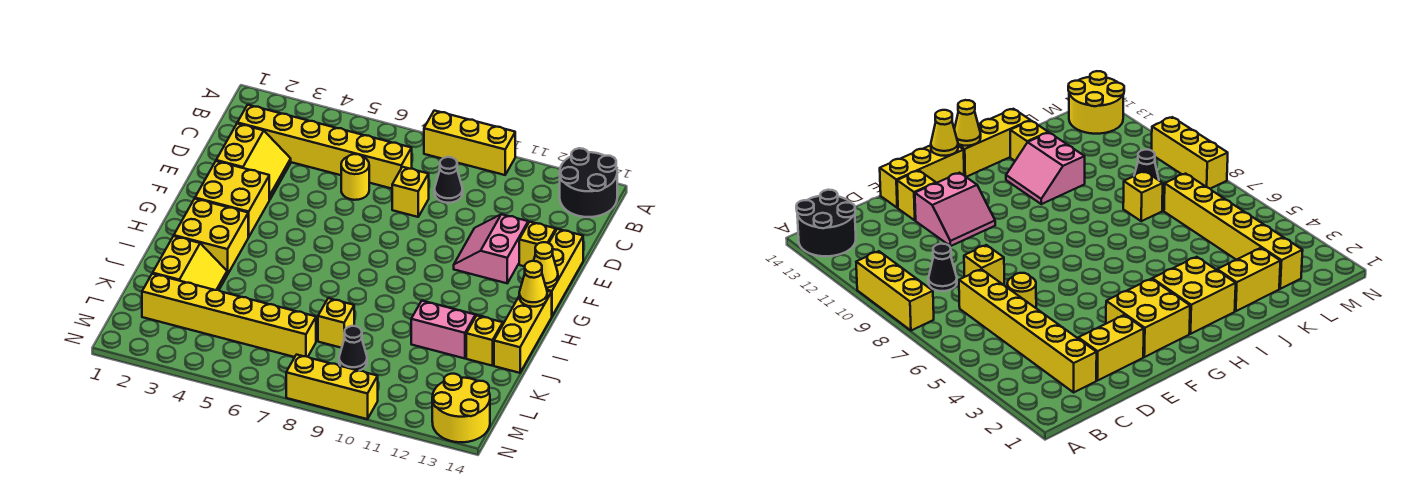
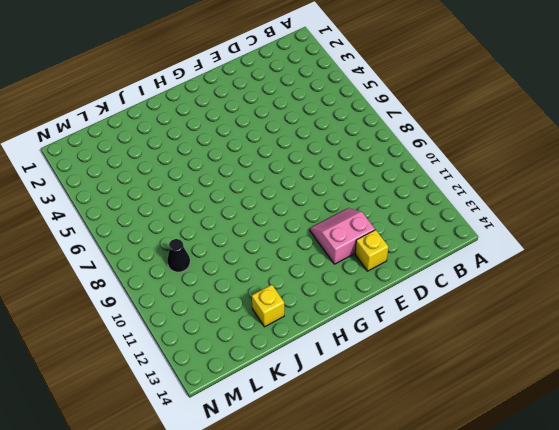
none -> yellow 1x3 brick [424,111,515,175]
none -> black 2x2 round brick [560,148,617,217]
none -> yellow 1x6 brick [237,105,412,189]

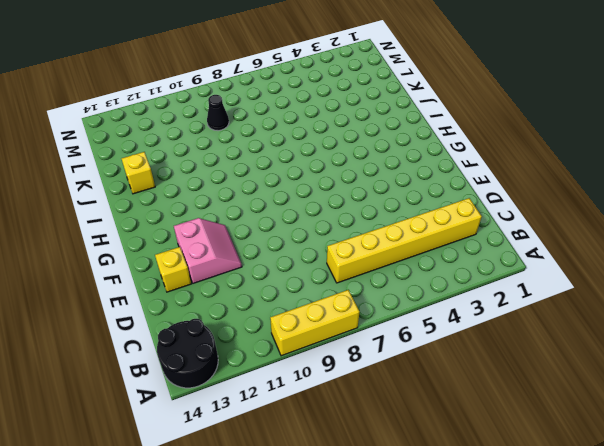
none -> black 1x1 cone [434,157,463,203]
none -> yellow 2x2 slope [216,124,291,200]
none -> yellow 1x1 round brick [341,154,369,200]

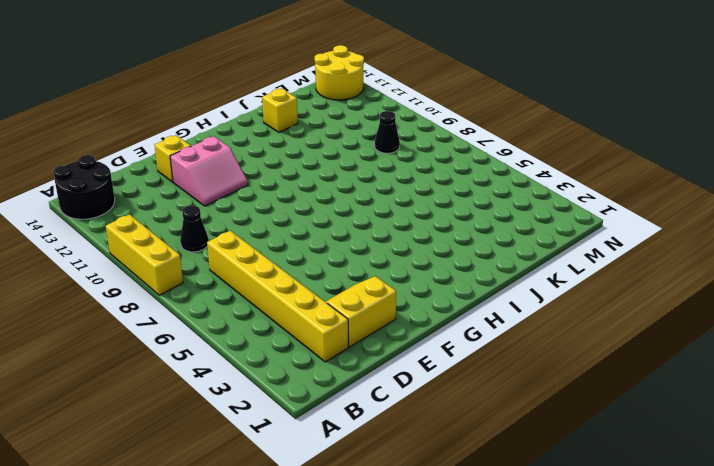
none -> yellow 1x1 round brick [341,154,369,200]
none -> yellow 1x1 brick [392,167,429,217]
none -> yellow 1x3 brick [546,229,583,316]

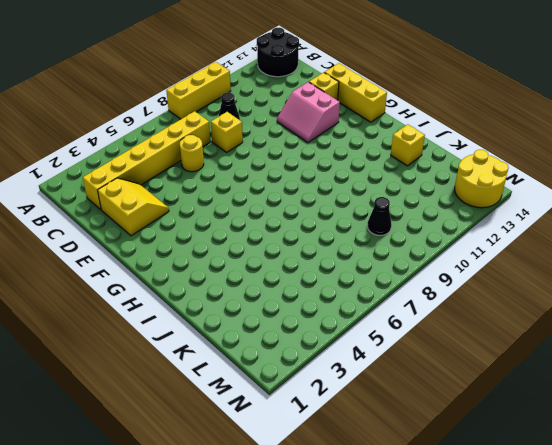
none -> yellow 2x2 brick [195,161,269,237]
none -> yellow 2x2 brick [174,199,248,275]
none -> yellow 1x3 brick [494,291,552,373]

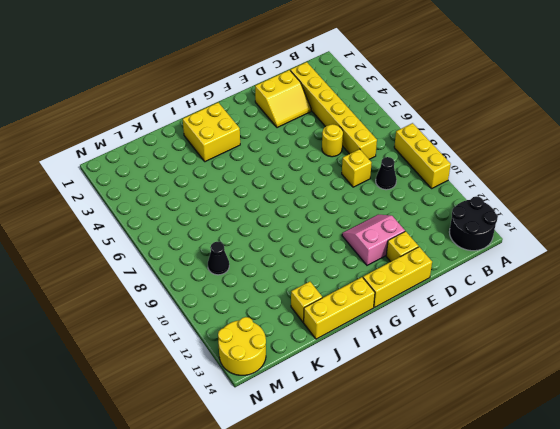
none -> yellow 2x2 brick [195,161,269,237]
none -> pink 2x2 slope [411,301,483,358]
none -> yellow 2x2 slope [153,236,227,290]

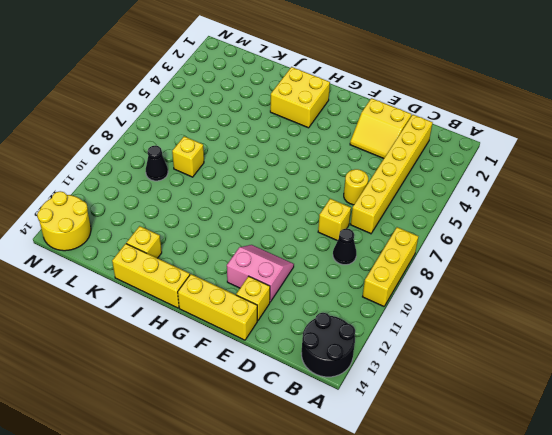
none -> yellow 2x2 brick [195,161,269,237]
none -> pink 2x2 slope [411,301,483,358]
none -> yellow 2x2 slope [153,236,227,290]

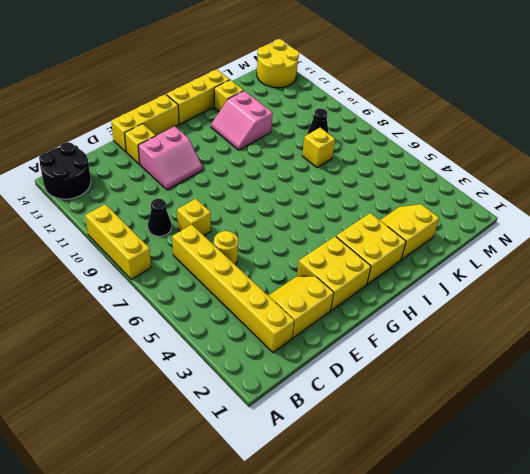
none -> yellow 1x6 brick [142,274,316,357]
none -> yellow 1x3 brick [286,355,378,419]
none -> yellow 1x1 cone [534,242,558,288]

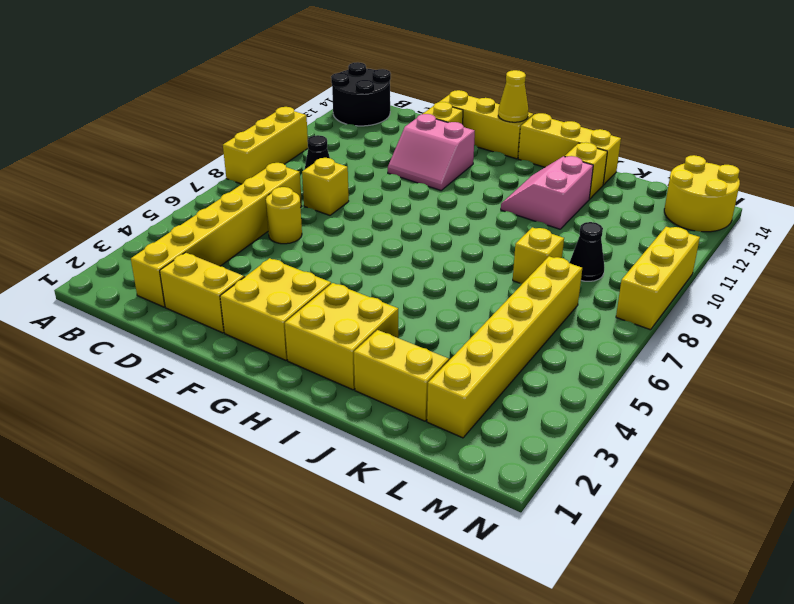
none -> yellow 1x1 cone [519,261,547,307]

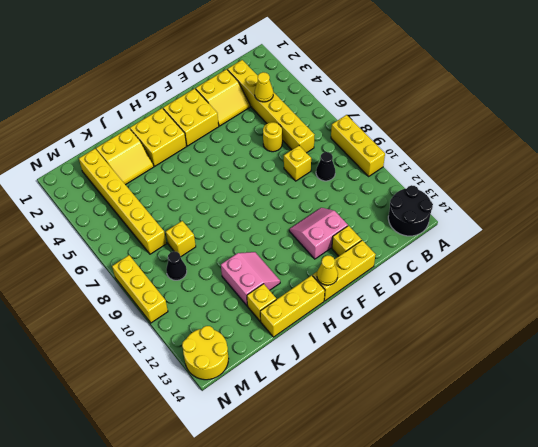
yellow 1x1 cone [255,72,273,102] -> yellow 1x1 cone moved to [519,261,547,307]

